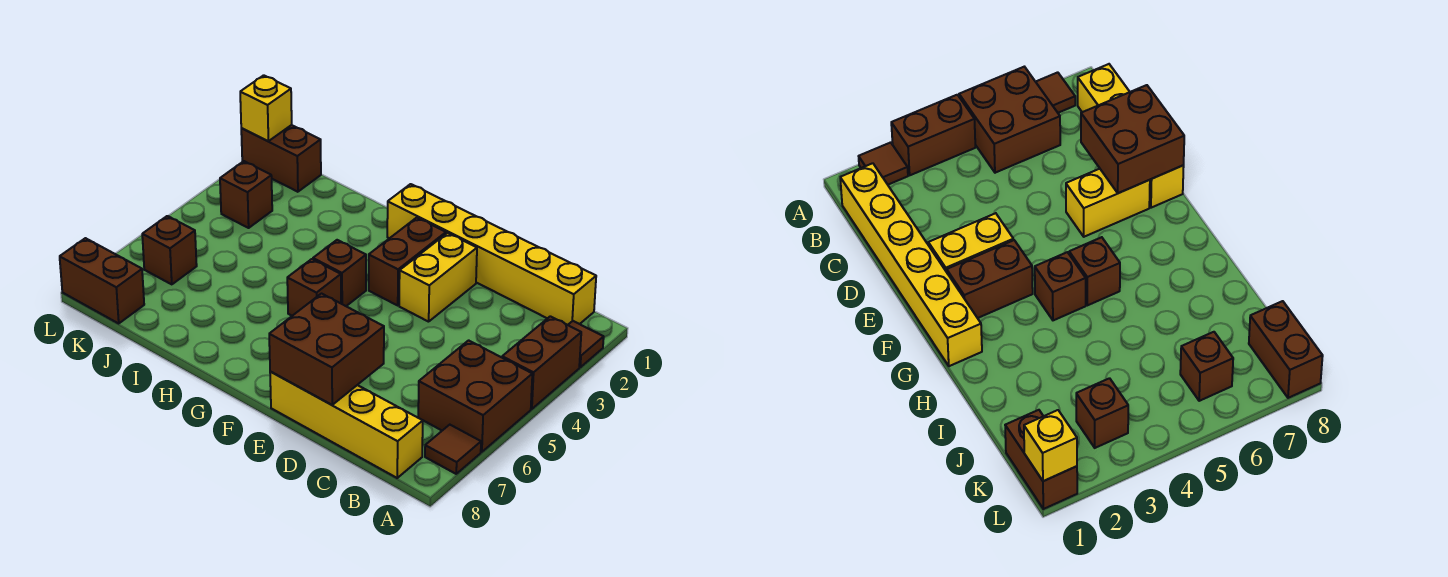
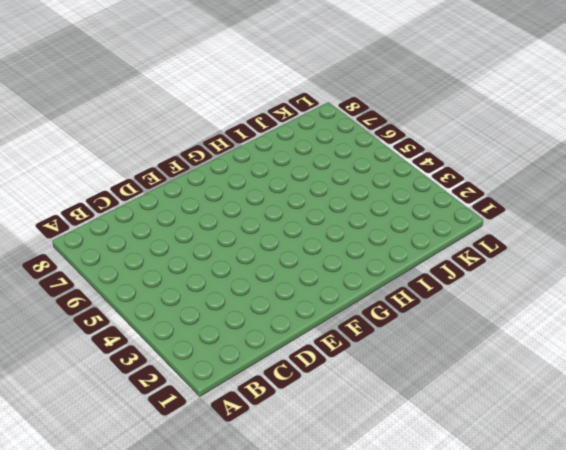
none -> brown 1x1 tile [568,321,604,367]
none -> brown 1x2 brick [502,316,581,409]
none -> brown 2x2 brick [418,340,532,452]

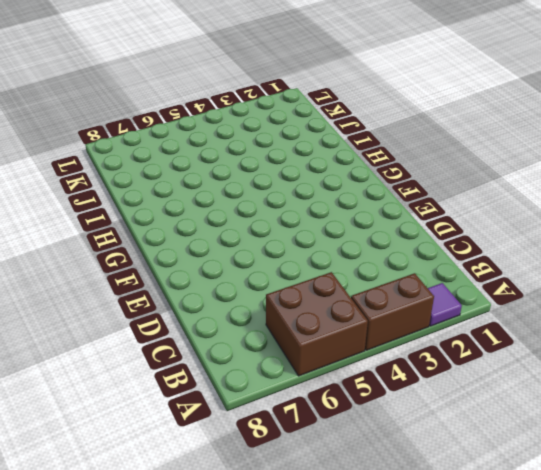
purple 1x1 tile [428,283,462,326] -> brown 1x1 tile [568,321,604,367]
none -> brown 1x1 tile [425,425,481,474]
none -> yellow 1x6 brick [387,184,596,325]
none -> yellow 1x4 brick [270,372,423,478]

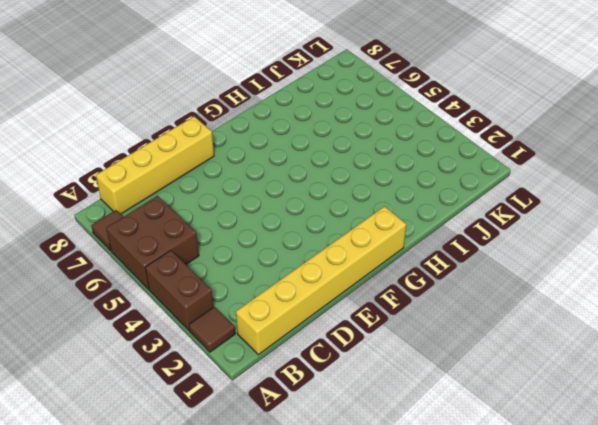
none -> yellow 1x2 brick [399,233,477,322]
none -> yellow 1x2 brick [1066,169,1150,237]
none -> brown 1x2 brick [369,218,446,305]

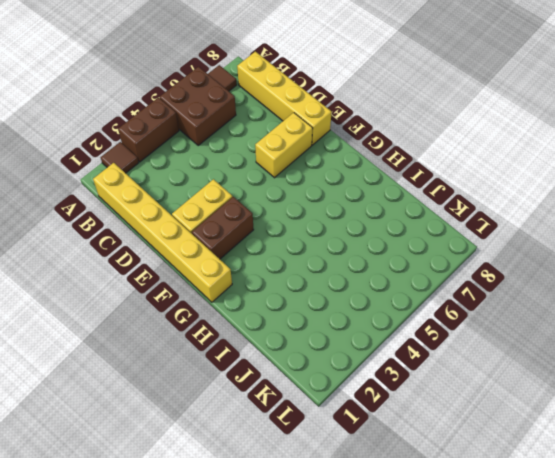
none -> brown 1x1 brick [313,240,366,306]
none -> brown 1x1 brick [287,259,341,316]
none -> brown 1x2 brick [241,125,321,192]

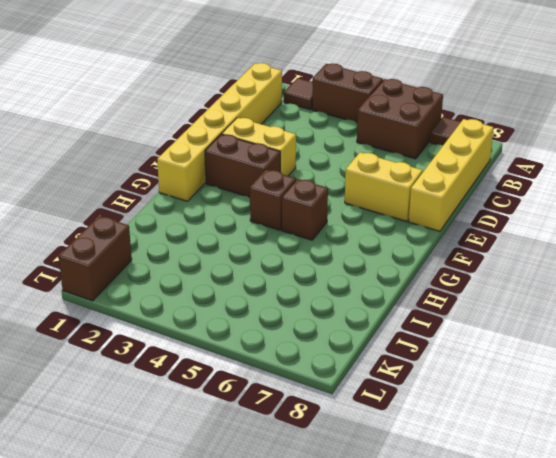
none -> brown 1x1 brick [220,161,272,228]
none -> brown 1x1 brick [142,216,197,284]
none -> brown 1x2 brick [60,238,144,323]

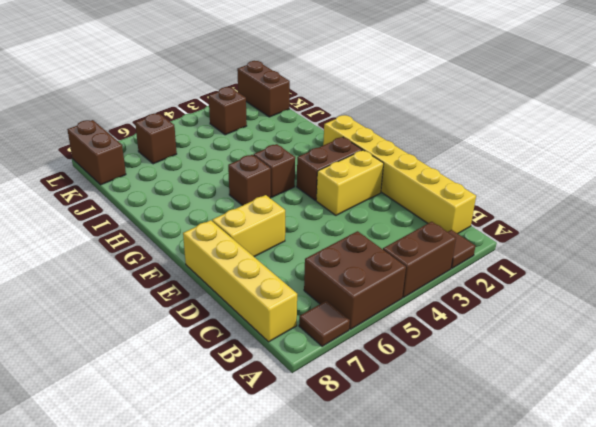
none -> brown 2x2 brick [269,294,384,405]
none -> yellow 1x1 brick [240,75,292,141]

